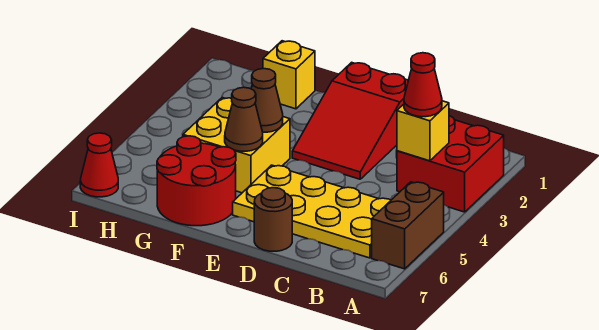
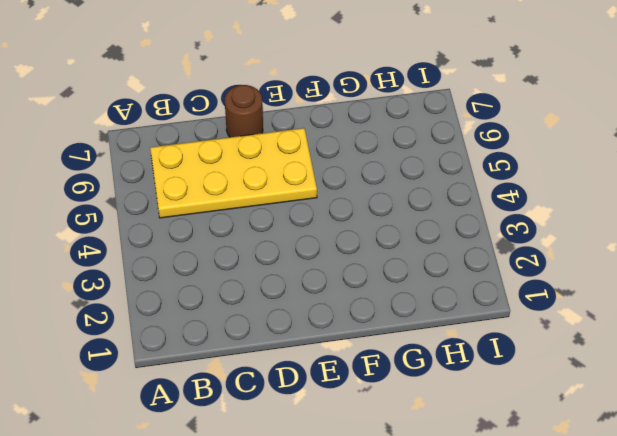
none -> red 2x2 brick [397,116,504,212]
none -> brown 1x2 brick [372,182,444,269]
none -> red 2x3 slope [292,62,408,179]

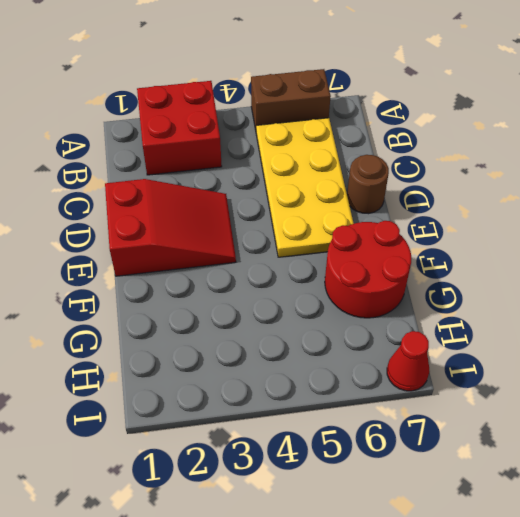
none -> yellow 2x2 brick [183,98,290,193]
none -> yellow 1x1 brick [263,41,315,109]
none -> yellow 1x1 brick [397,101,449,161]

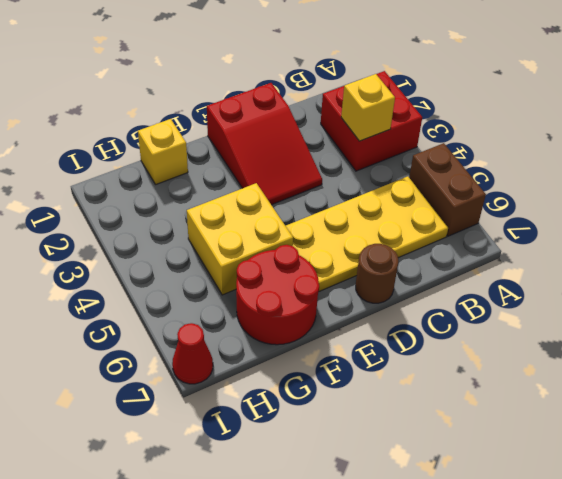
none -> brown 1x1 cone [251,69,283,132]
none -> brown 1x1 cone [225,87,263,151]
none -> red 1x1 cone [404,53,442,117]

